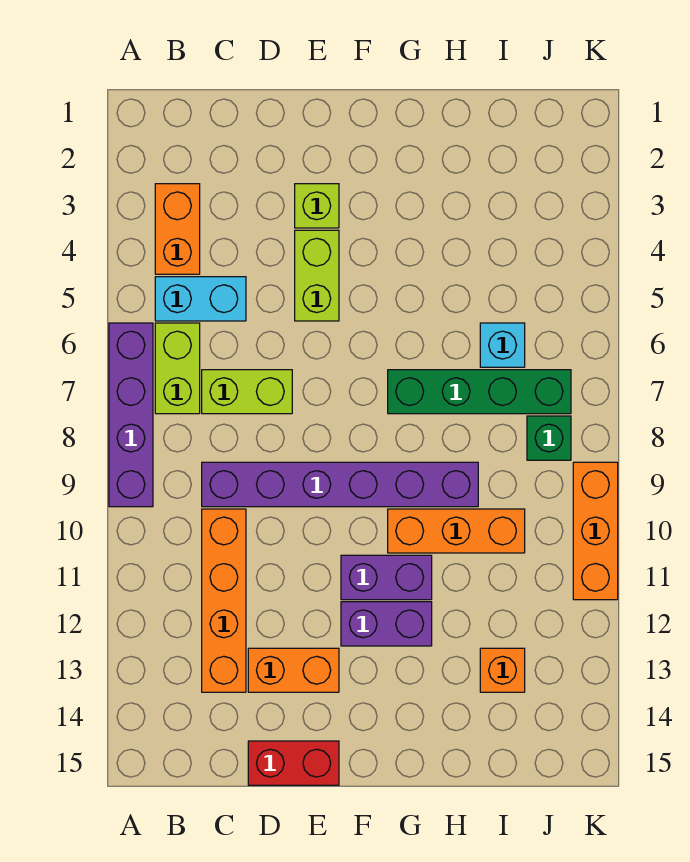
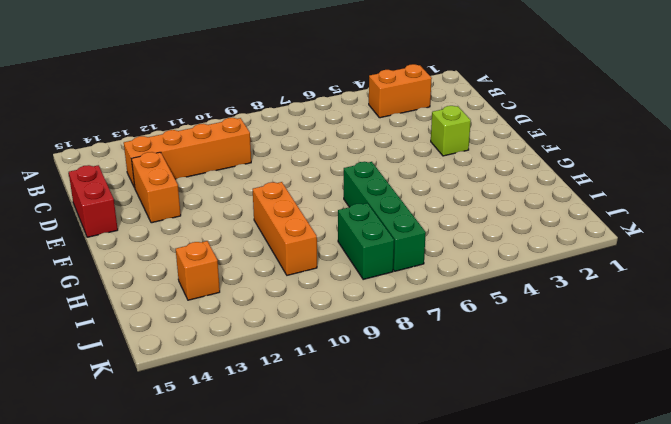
green 1x2 brick [338,203,394,280] -> green 1x1 brick [527,416,571,460]
none -> purple 1x4 brick [109,323,153,507]
none -> cyan 1x2 brick [155,277,246,321]
none -> lime 1x2 brick [155,323,200,414]

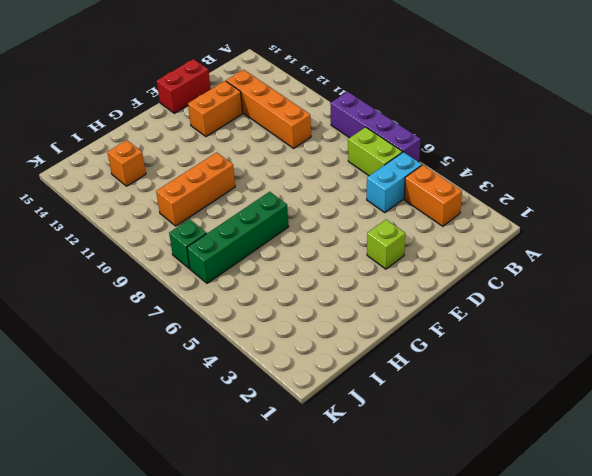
none -> lime 1x2 brick [202,370,292,414]
none -> purple 1x6 brick [202,462,478,507]
none -> lime 1x2 brick [295,230,339,321]

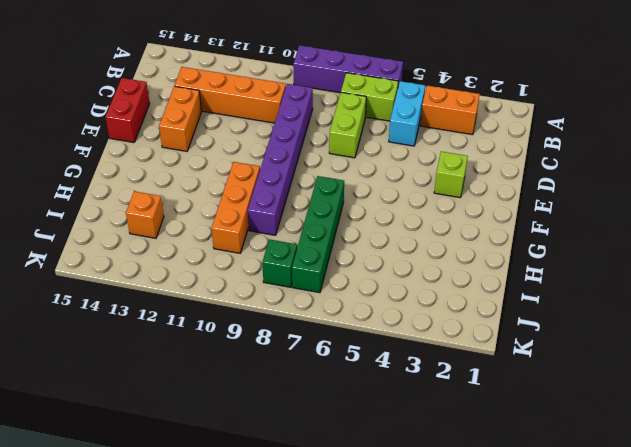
none -> lime 1x2 brick [295,230,339,321]
none -> purple 1x2 brick [341,555,432,600]
none -> purple 1x2 brick [341,602,432,646]

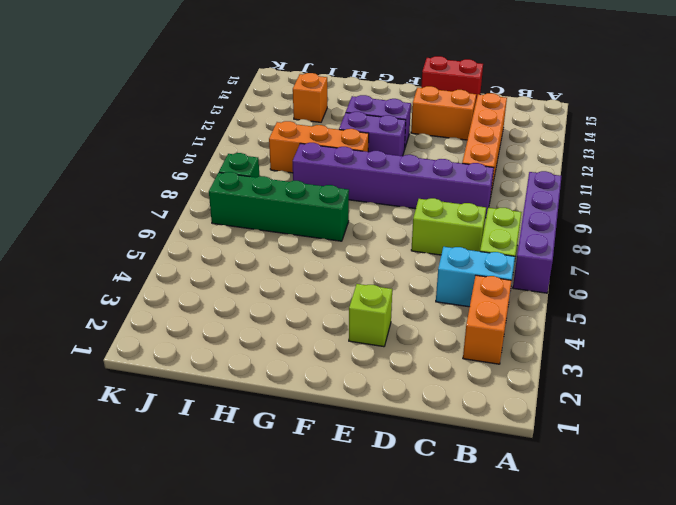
none -> lime 1x2 brick [295,230,339,321]
none -> cyan 1x1 brick [480,323,525,367]
none -> orange 1x3 brick [573,462,618,600]

